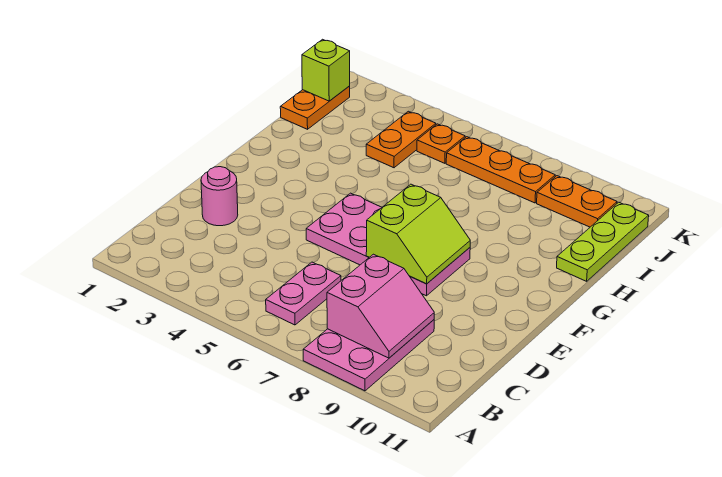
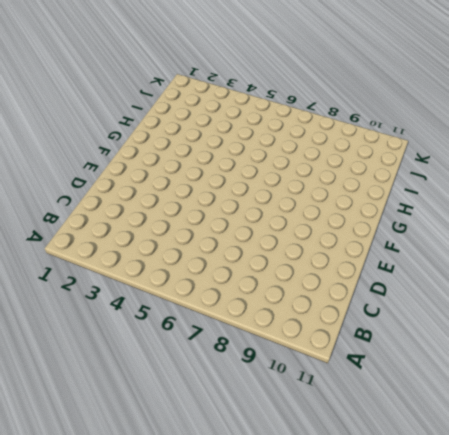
none -> pink 2x3 plate [303,320,434,391]
none -> pink 1x2 plate [266,262,341,325]
none -> pink 1x1 round brick [201,167,238,226]

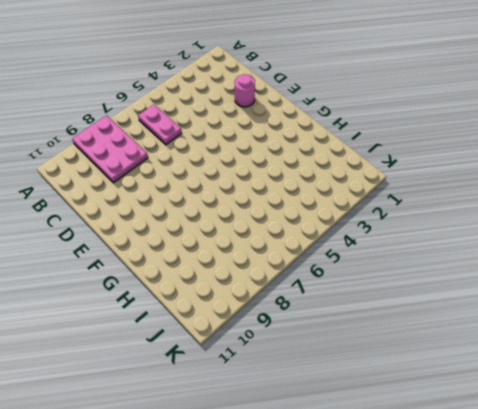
none -> pink 2x4 plate [306,193,470,296]
none -> lime 1x3 plate [557,202,649,281]
none -> orange 1x2 plate [280,86,350,129]

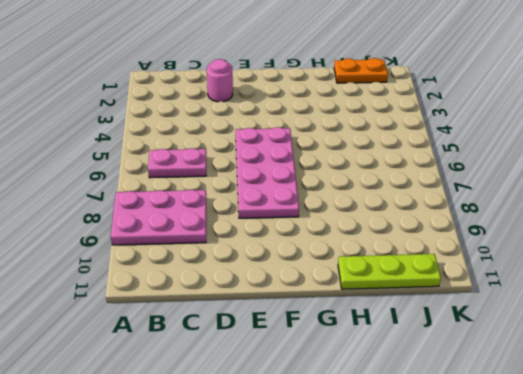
none -> orange 1x2 plate [366,111,436,168]
none -> orange 1x1 plate [417,124,465,163]
none -> orange 1x3 plate [446,137,555,203]

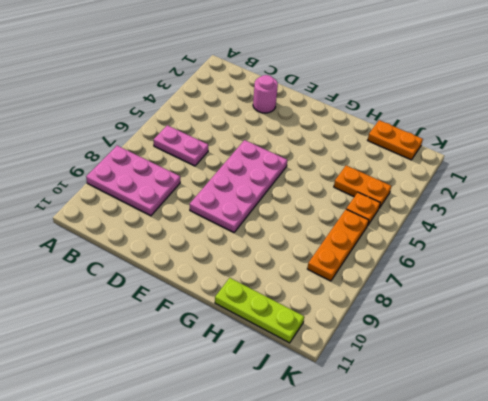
none -> orange 1x2 plate [537,176,617,227]
none -> pink 2x2 slope [327,254,434,358]
none -> lime 2x2 slope [366,184,470,284]

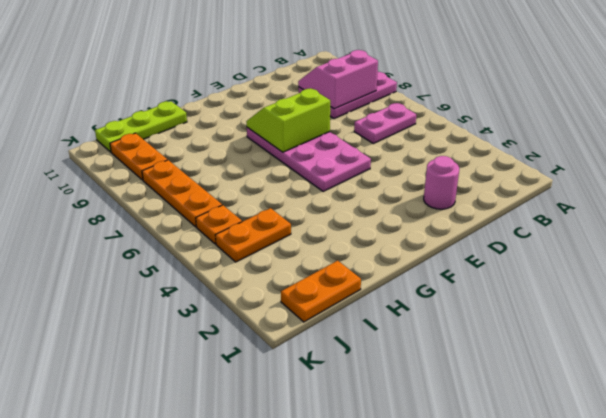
none -> lime 1x1 brick [302,39,350,101]

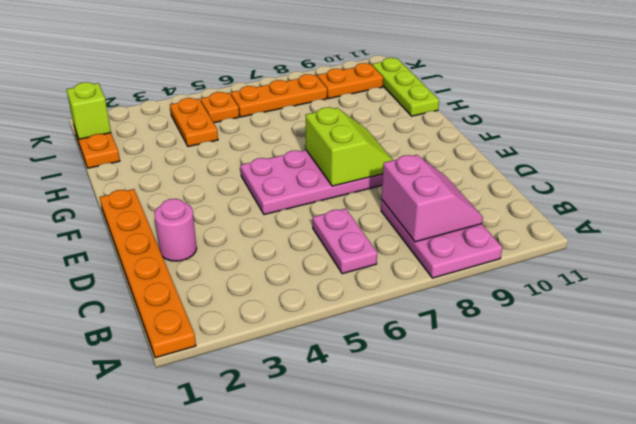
orange 1x6 plate [100,189,196,358] -> none

